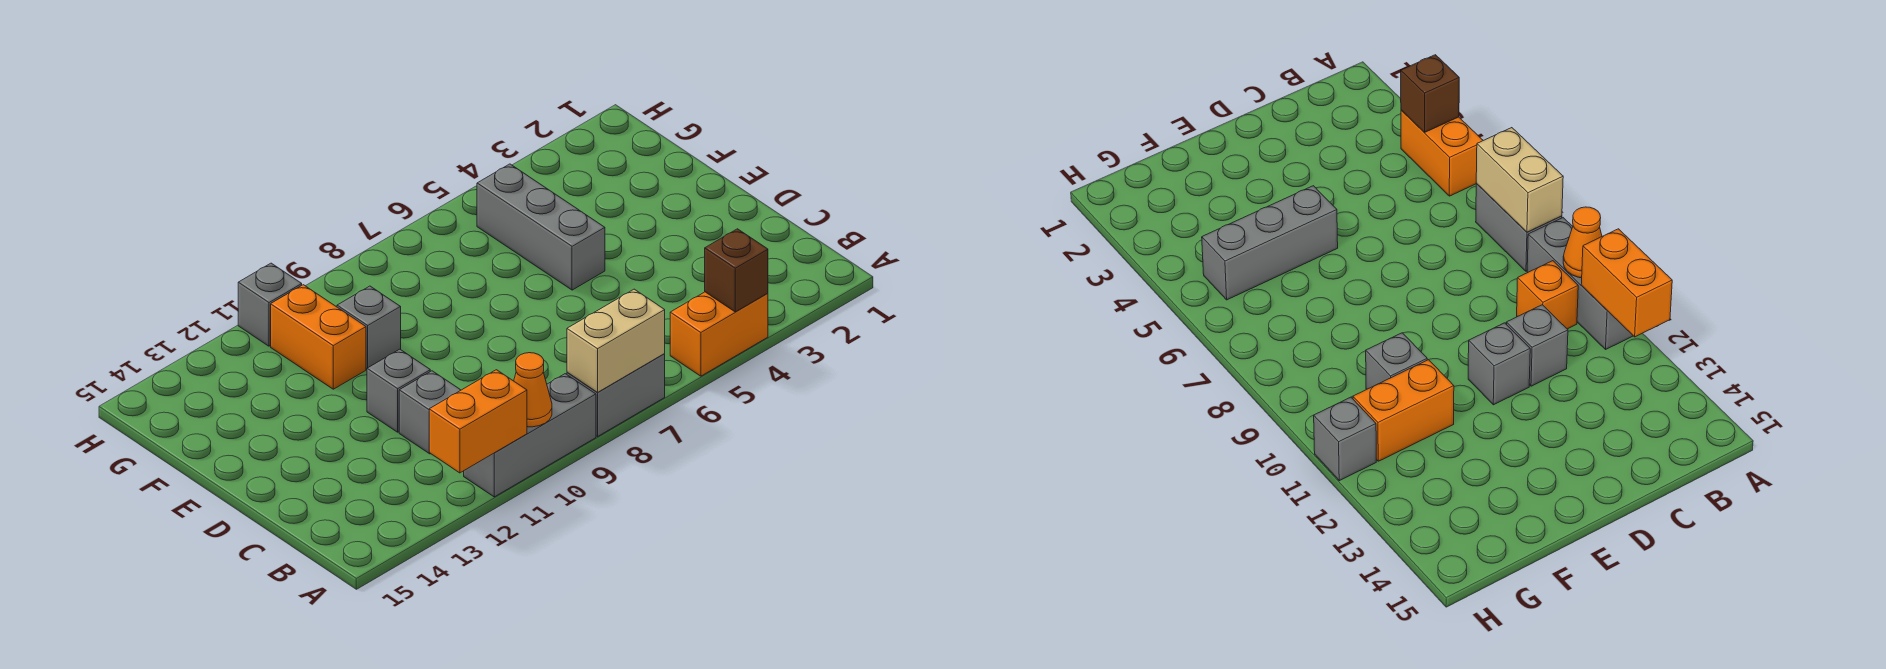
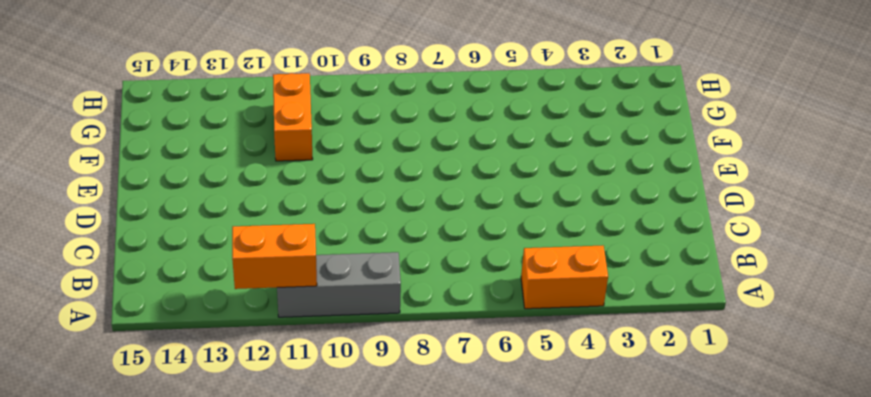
none -> grey 1x2 brick [567,354,665,436]
none -> orange 1x1 brick [1517,261,1578,329]
none -> grey 1x1 brick [399,371,461,454]

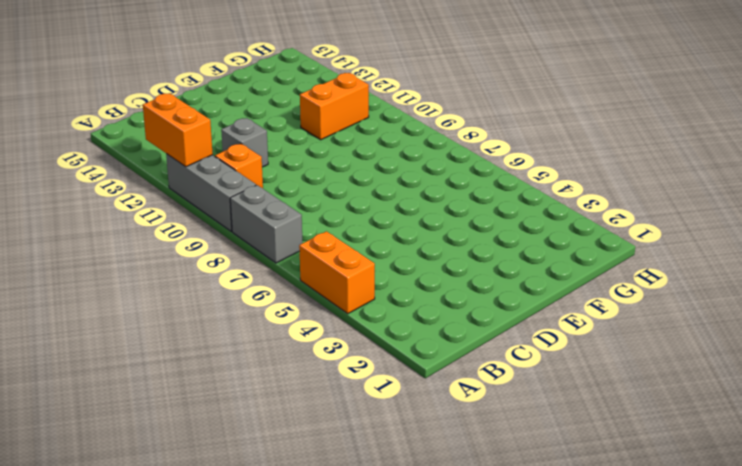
none -> grey 1x1 brick [367,349,430,432]
none -> grey 1x3 brick [477,164,605,290]
none -> grey 1x1 brick [337,286,401,368]

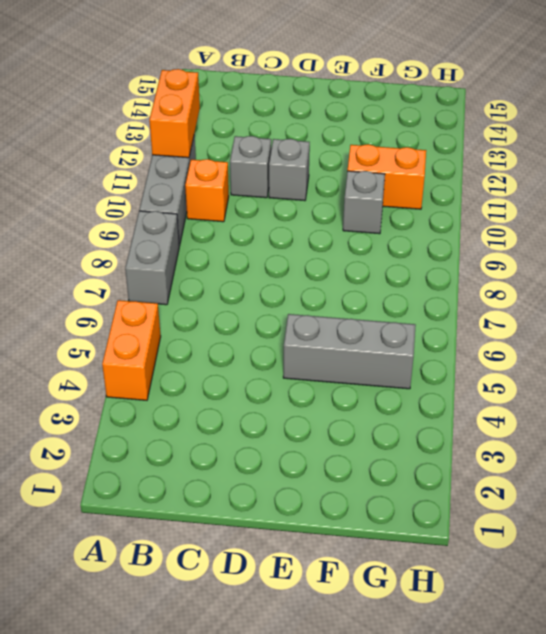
none -> grey 1x1 brick [238,263,302,346]
none -> brown 1x1 brick [705,229,768,312]
none -> tan 1x2 brick [567,289,665,392]

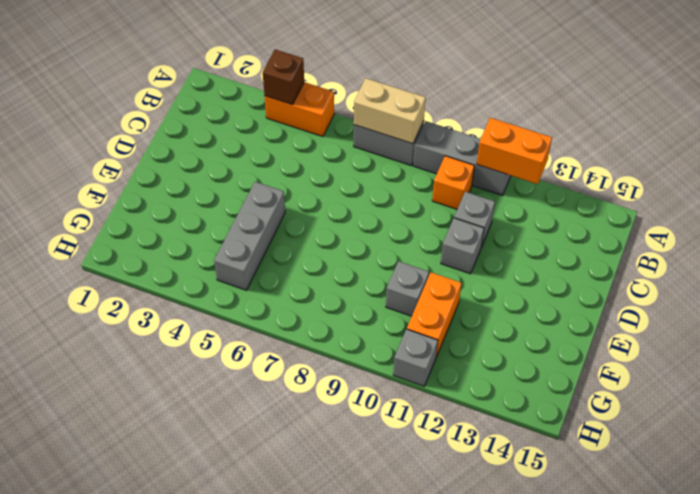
none -> orange 1x1 cone [514,353,552,427]

